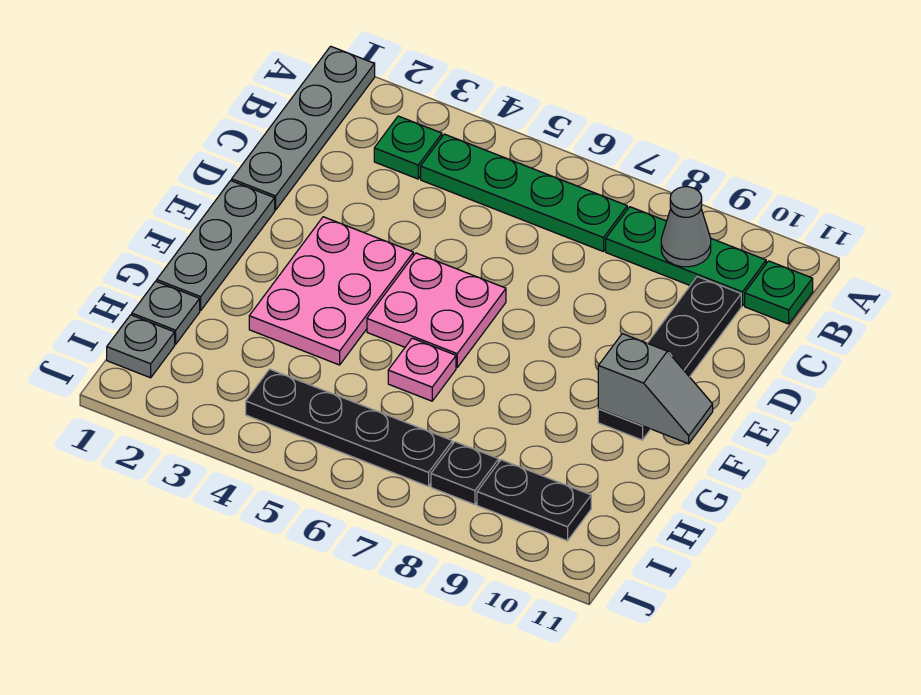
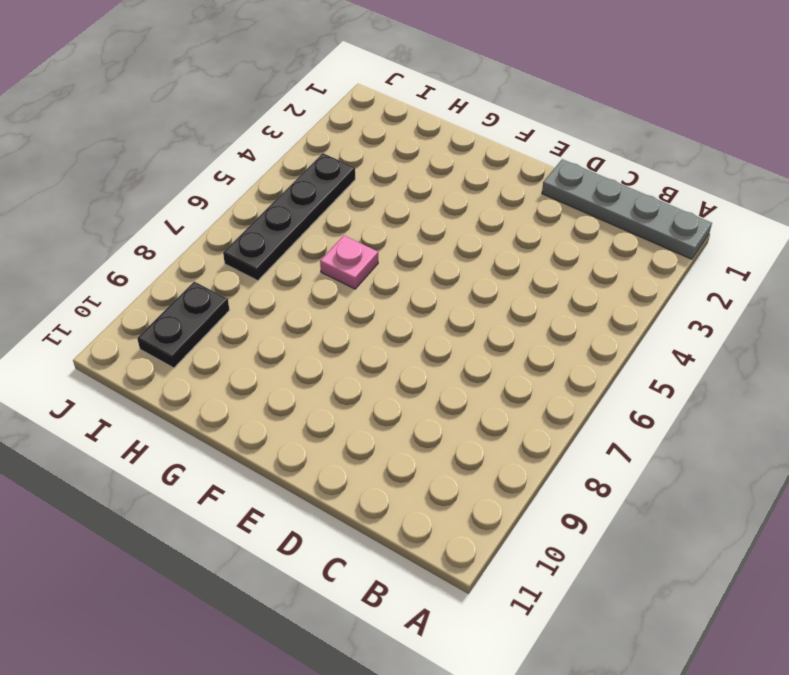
none -> green 1x1 plate [374,116,442,179]
none -> green 1x4 plate [421,134,627,252]
none -> green 1x3 plate [606,207,766,306]

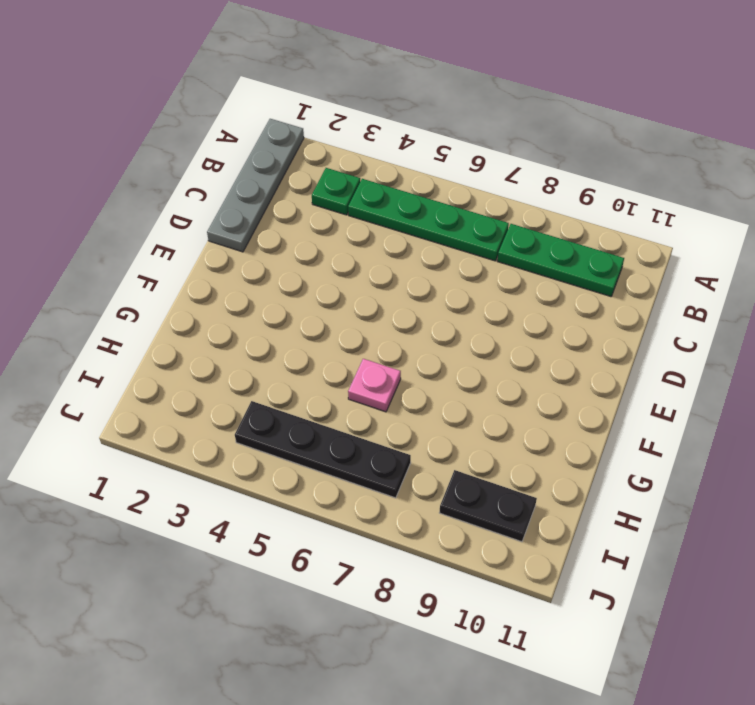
none -> green 1x1 plate [745,261,813,324]
none -> black 1x4 plate [598,276,741,440]
none -> grey 1x3 plate [157,181,275,311]

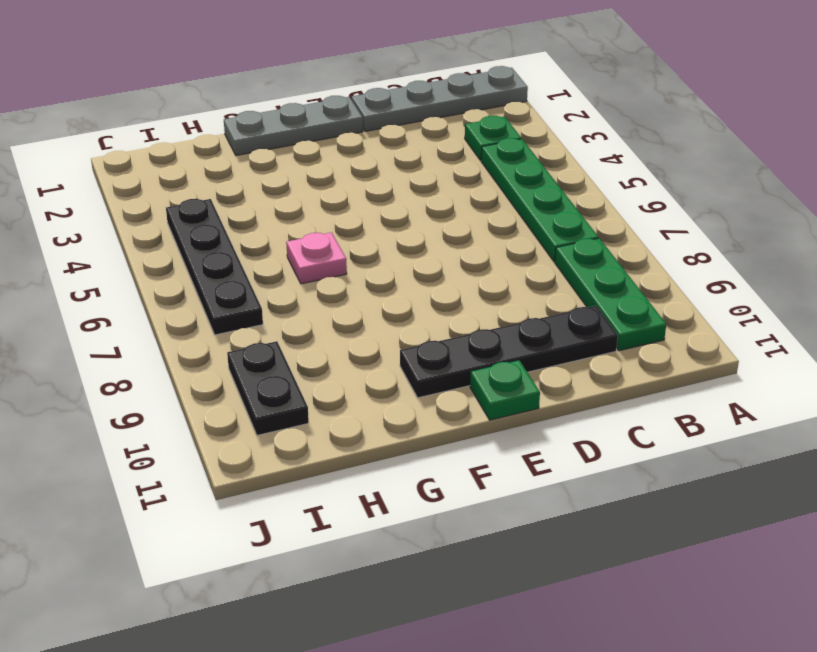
green 1x1 plate [470,360,540,420] -> green 1x1 plate moved to [745,261,813,324]
none -> pink 2x3 plate [249,217,413,365]
none -> pink 2x2 plate [367,253,506,368]
none -> grey 1x1 plate [132,281,200,344]

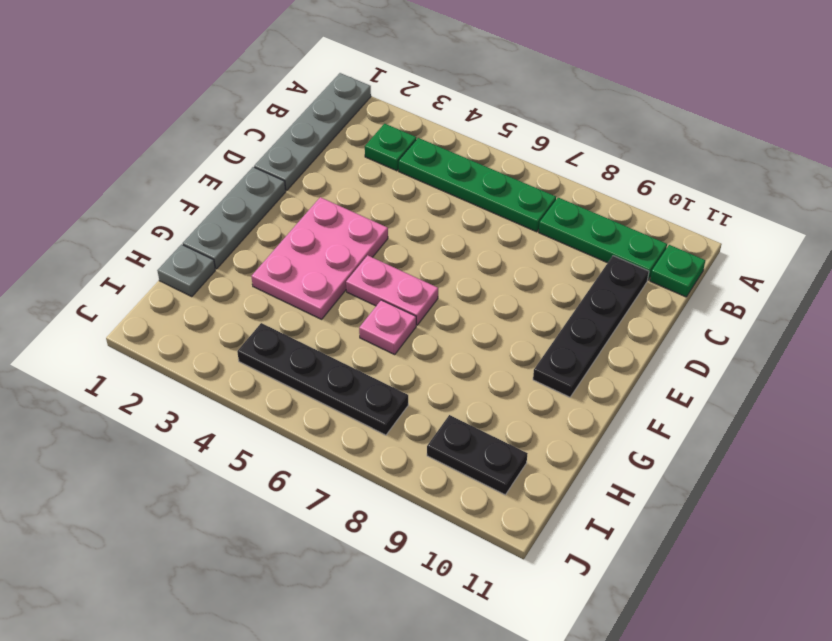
pink 1x2 plate [346,255,438,325] -> pink 2x2 plate [367,253,506,368]
none -> grey 1x1 plate [107,315,175,378]
none -> black 1x1 plate [431,442,499,505]
none -> grey 1x1 cone [661,187,711,267]

